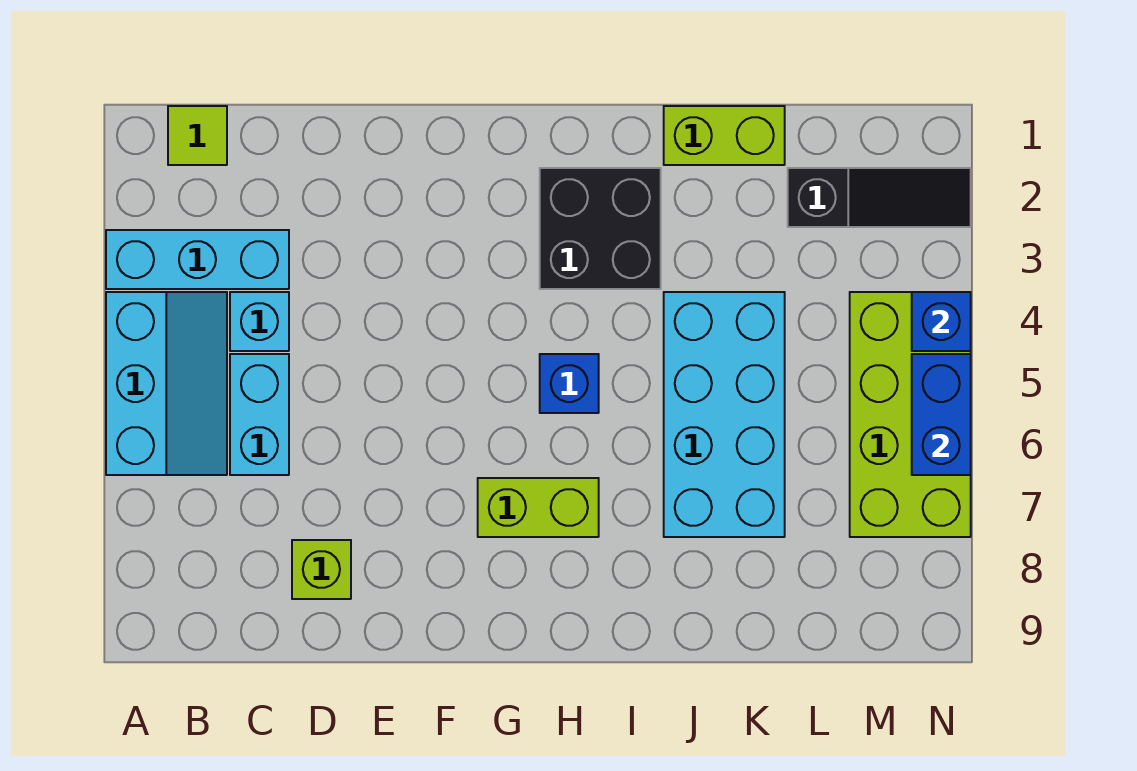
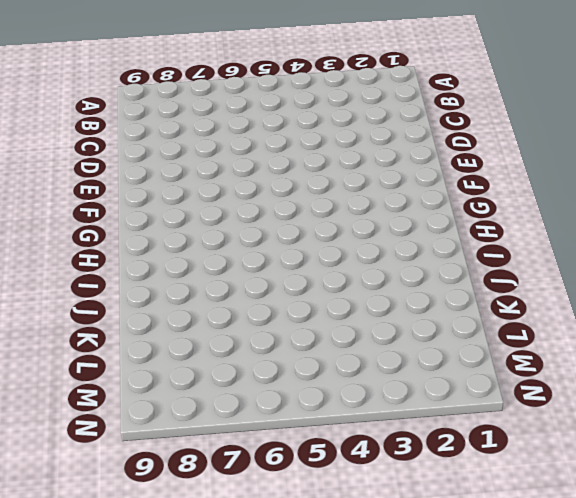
none -> cyan 1x3 brick [106,230,289,289]
none -> cyan 2x3 slope [106,292,227,475]
none -> lime 1x1 tile [168,106,227,165]

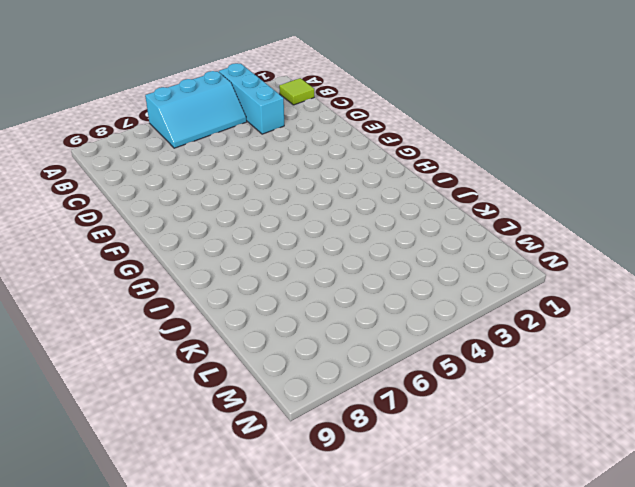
none -> cyan 1x1 brick [230,292,289,351]
none -> cyan 1x2 brick [230,354,289,475]
none -> lime 1x1 brick [292,540,351,599]

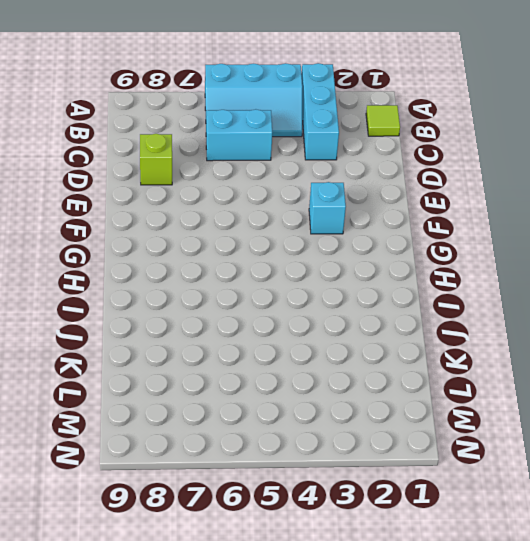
cyan 1x1 brick [309,182,346,234] -> cyan 1x1 brick moved to [230,292,289,351]
none -> lime 1x2 brick [478,478,599,537]
none -> black 2x2 brick [540,168,661,289]
none -> blue 1x1 brick [540,354,599,413]

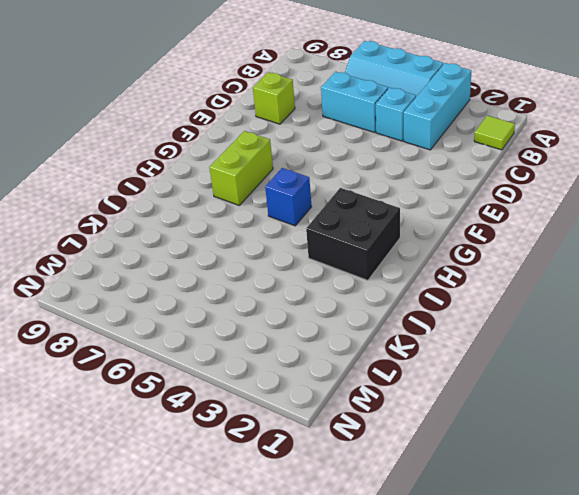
none -> lime 1x2 brick [664,106,785,165]
none -> cyan 2x4 brick [664,292,785,537]
none -> black 1x3 slope [788,168,971,227]

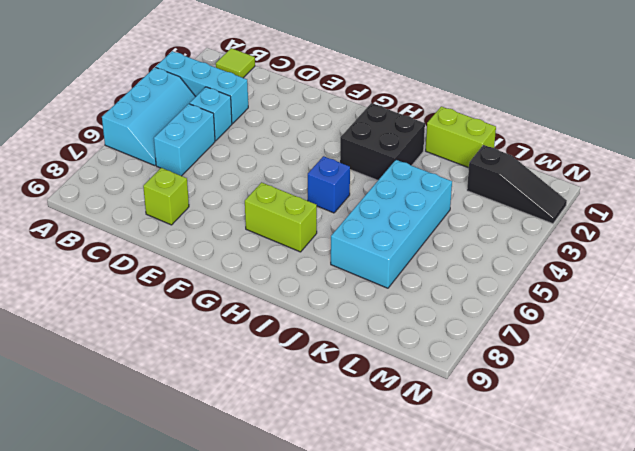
none -> lime 2x4 brick [850,292,971,537]
none -> blue 1x1 brick [912,292,971,351]
none -> blue 1x2 brick [912,354,971,475]

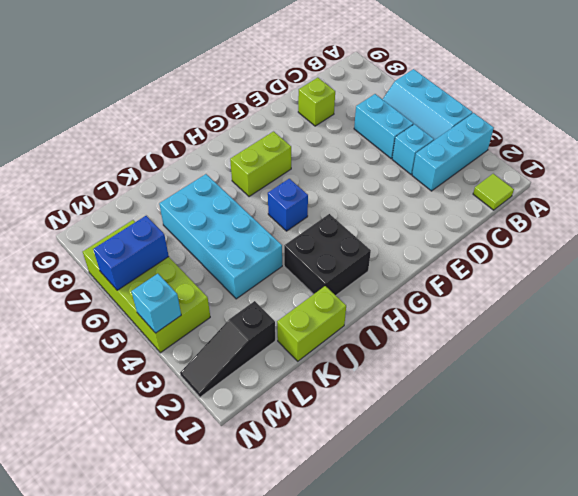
blue 1x2 brick [93,216,169,290] -> blue 1x2 brick turned to [912,354,971,475]
cyan 1x1 brick [132,274,181,333] -> blue 1x1 brick [912,292,971,351]

